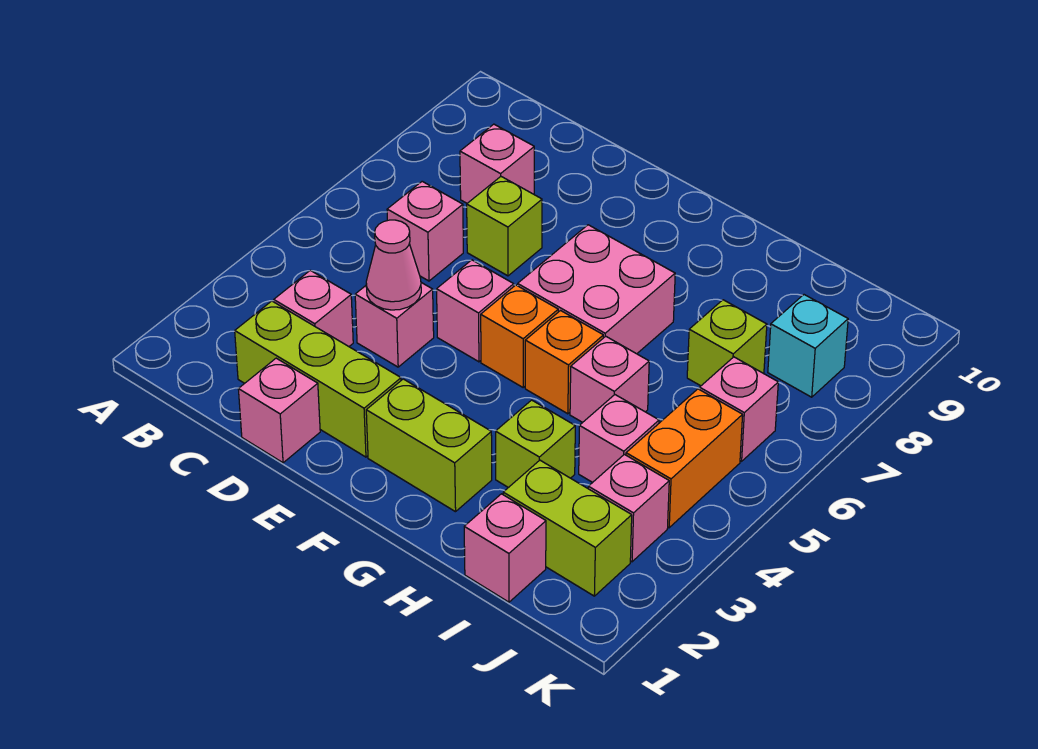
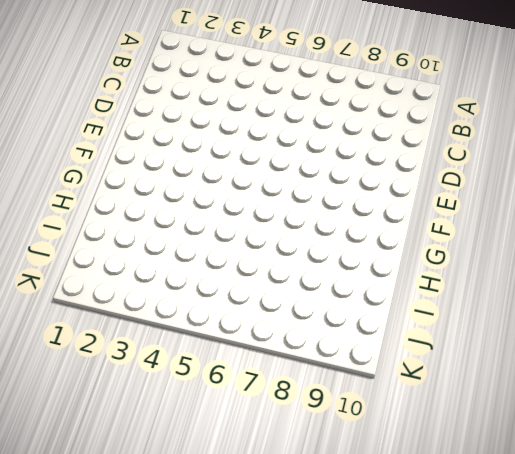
none -> lime 1x3 brick [235,301,401,457]
none -> pink 1x1 brick [274,270,353,346]
none -> pink 1x1 brick [387,181,463,281]

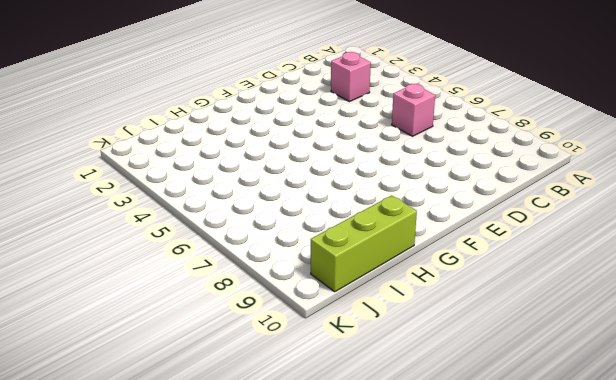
lime 1x3 brick [311,195,417,292] -> lime 1x3 brick moved to [235,301,401,457]
none -> pink 1x1 brick [460,124,534,203]
none -> pink 1x1 brick [238,358,320,463]
none -> pink 1x1 brick [355,283,434,367]

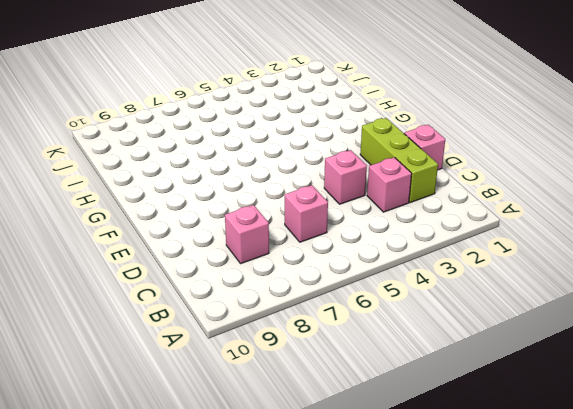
none -> lime 1x1 brick [467,177,542,276]
none -> pink 1x1 brick [437,260,514,362]
none -> lime 1x2 brick [366,379,492,512]

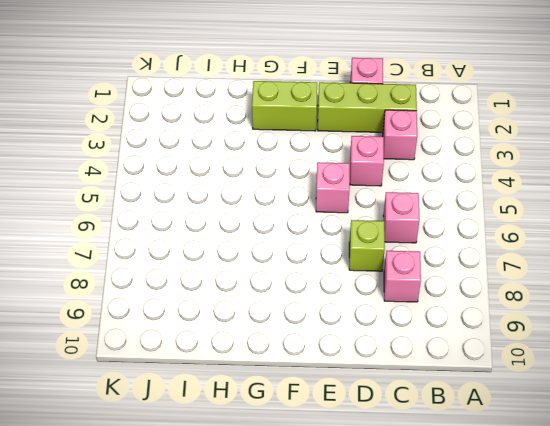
none -> orange 1x1 brick [481,285,558,387]
none -> pink 2x2 brick [518,225,675,354]
none -> orange 1x1 brick [525,311,603,414]

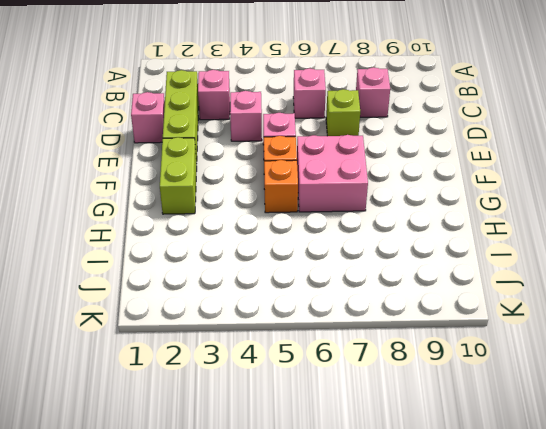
none -> lime 1x1 brick [496,400,575,488]
none -> pink 1x1 brick [570,336,649,422]
none -> pink 1x1 brick [464,494,546,602]

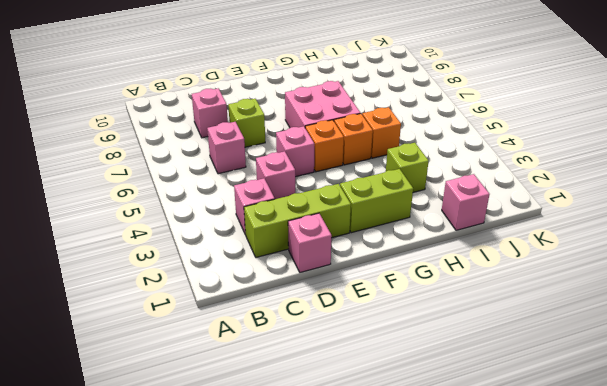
orange 1x1 brick [362,107,401,158] -> pink 1x1 brick [570,336,649,422]
none -> lime 1x2 brick [503,460,632,596]
none -> pink 1x1 brick [579,395,659,482]
none -> lime 1x1 brick [687,300,767,386]

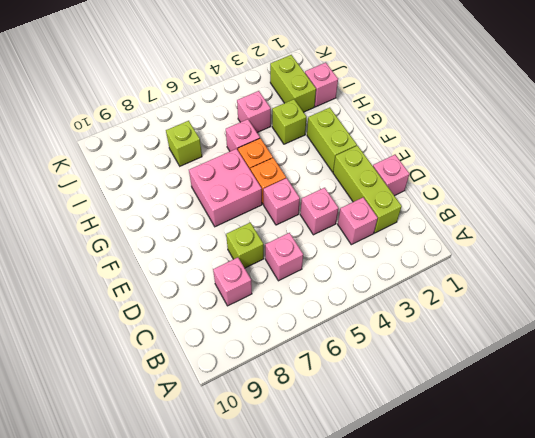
none -> pink 1x1 brick [588,454,669,562]
none -> orange 1x2 brick [626,389,743,528]
none -> pink 1x1 brick [700,357,778,461]

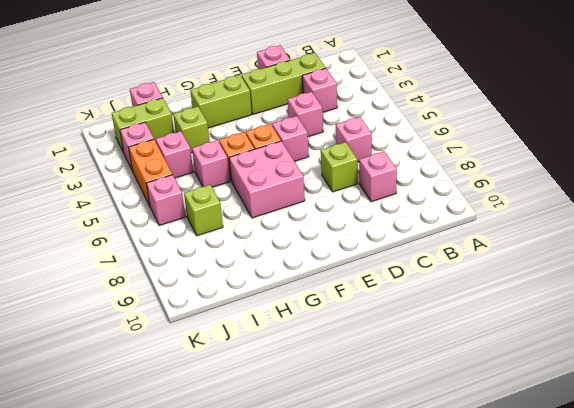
none -> cyan 1x1 brick [768,295,848,397]
none -> pink 1x1 cone [366,220,421,310]

